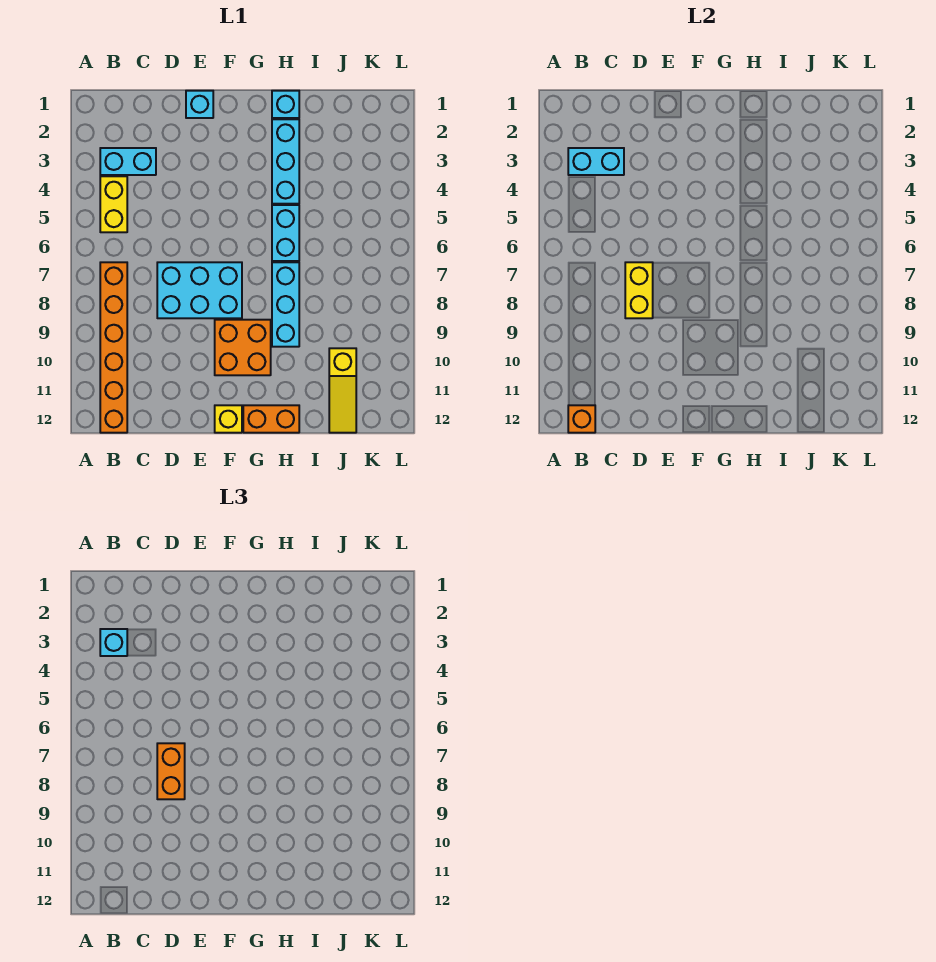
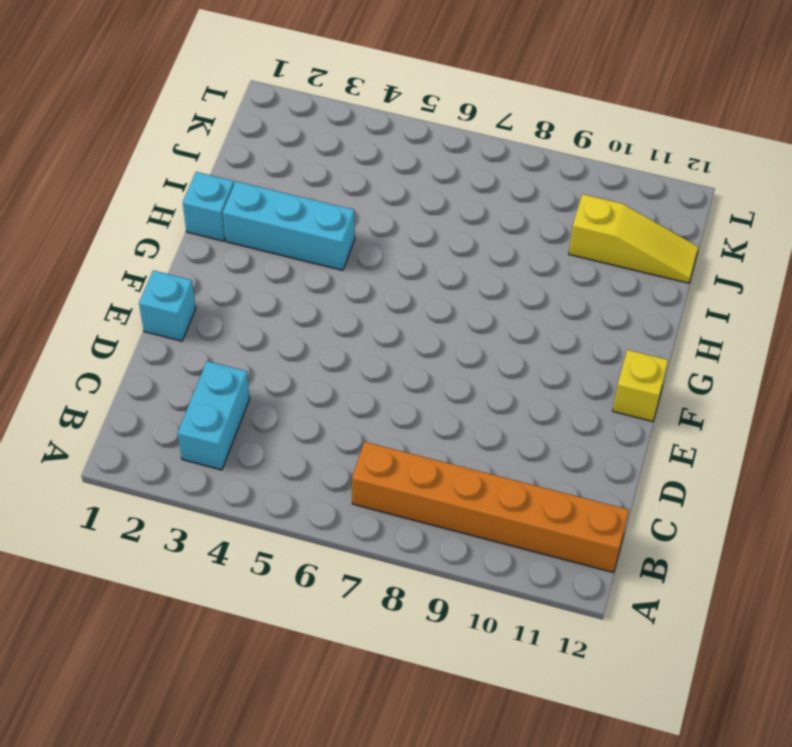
none -> yellow 1x2 brick [100,176,127,232]
none -> cyan 2x3 brick [157,262,242,318]
none -> orange 2x2 brick [215,320,271,375]

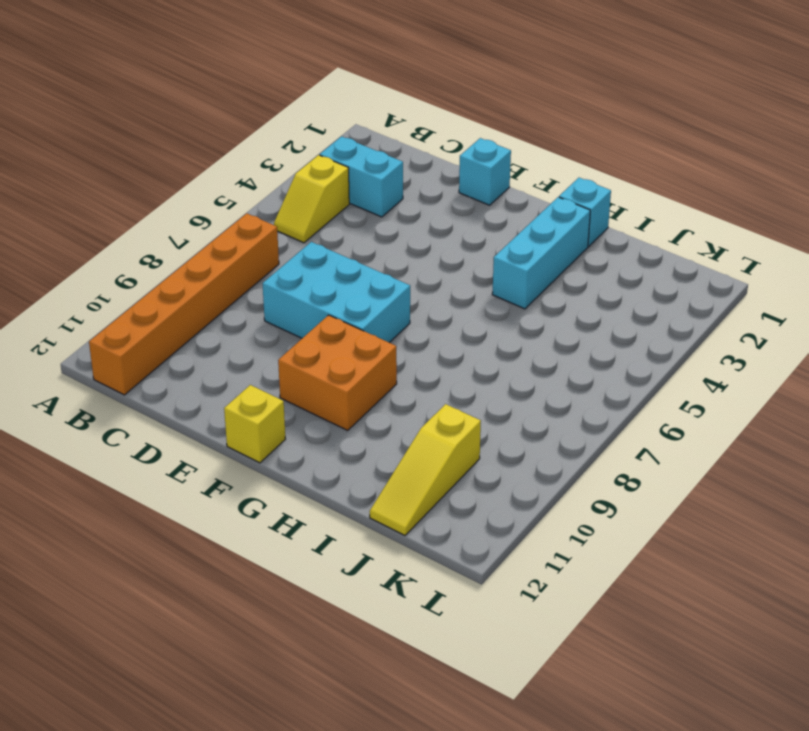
yellow 1x2 slope [274,155,349,243] -> yellow 1x2 brick [100,176,127,232]
none -> orange 1x2 brick [243,405,299,433]
none -> cyan 1x2 brick [272,205,299,261]
none -> cyan 1x3 brick [272,262,299,347]

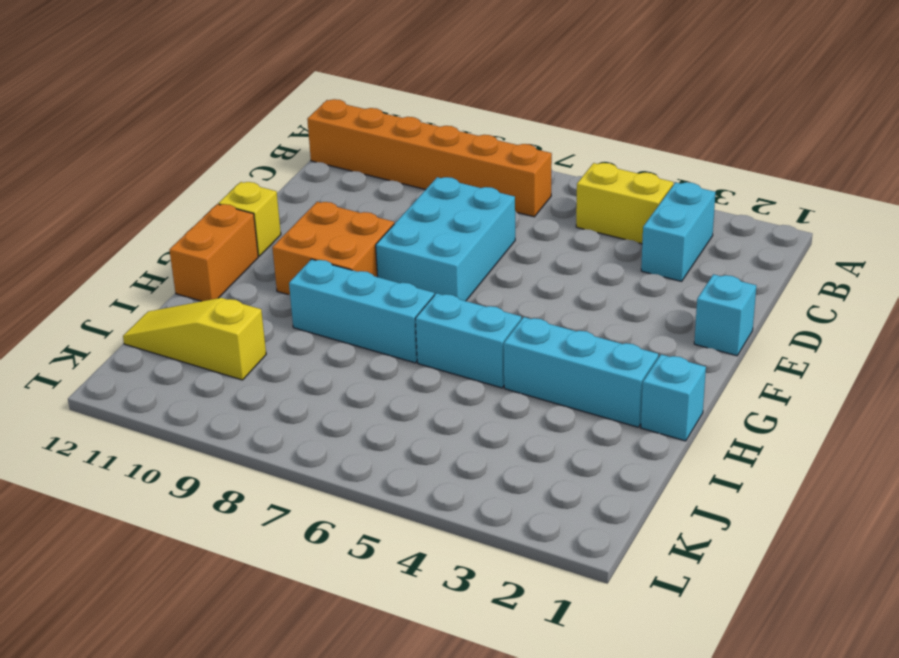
none -> cyan 1x2 brick [568,148,624,175]
none -> orange 1x1 brick [568,405,595,433]
none -> yellow 1x2 brick [625,262,653,318]

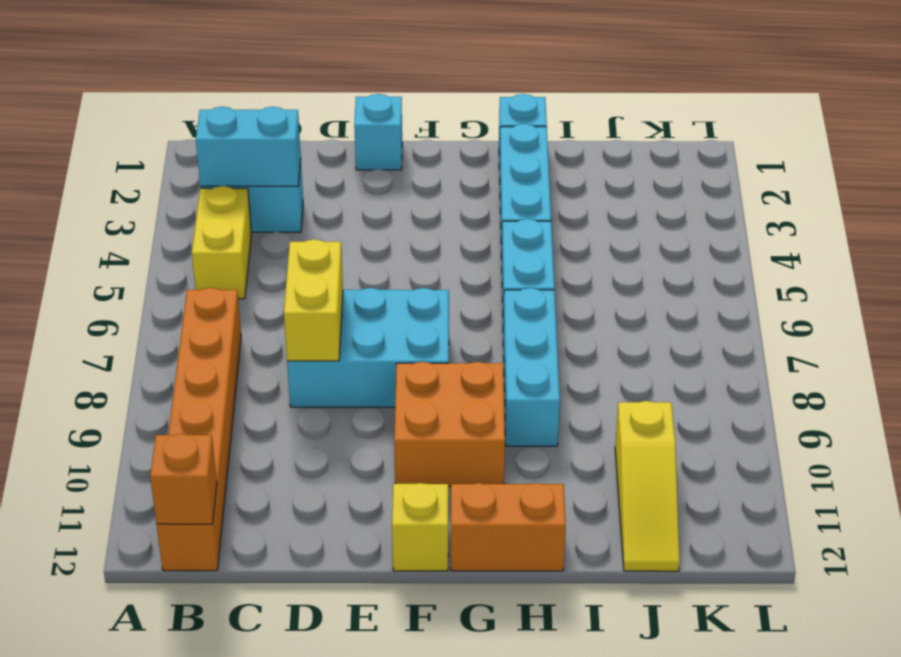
none -> cyan 1x1 brick [100,629,127,656]
none -> orange 1x2 brick [157,743,185,799]

